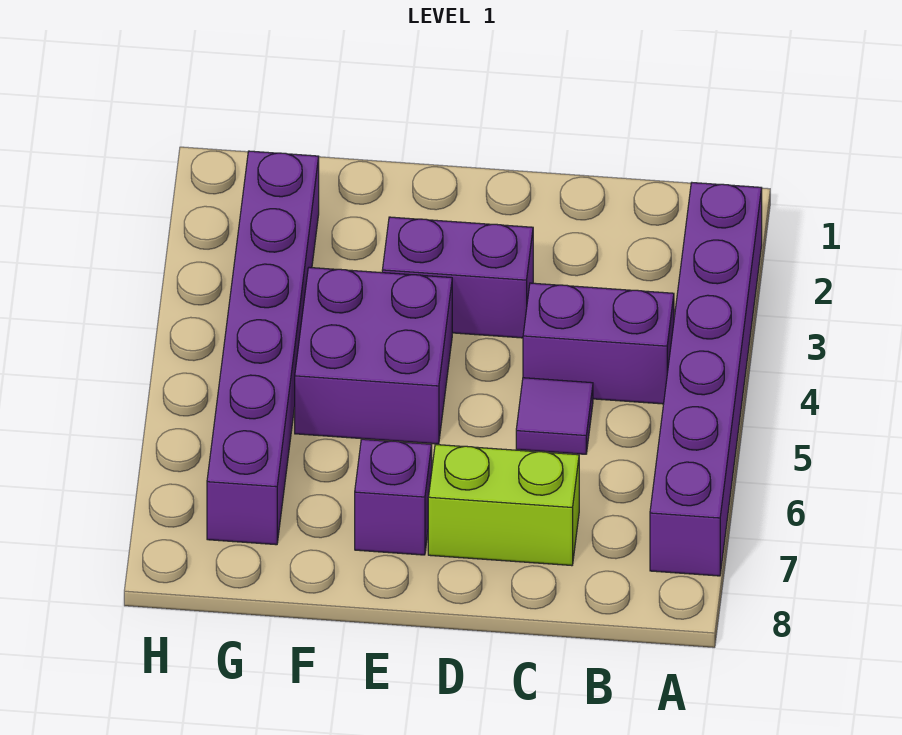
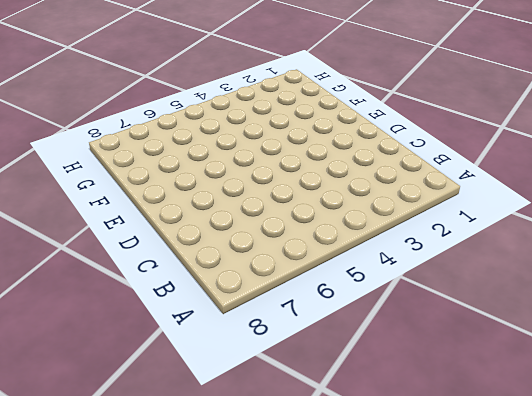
none -> purple 1x6 brick [650,183,762,576]
none -> purple 1x2 brick [523,283,674,404]

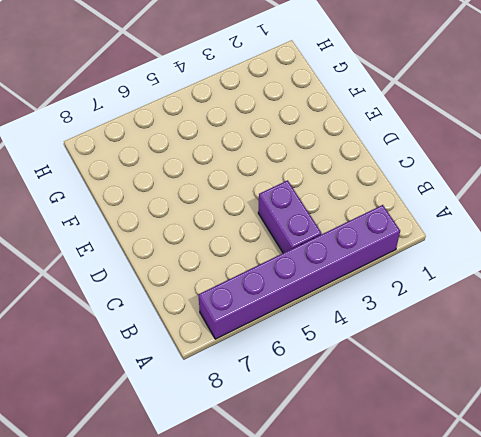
none -> purple 1x1 tile [516,378,593,454]
none -> lime 1x2 brick [428,444,579,566]

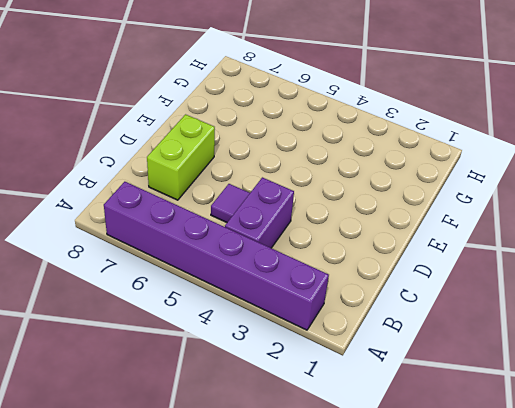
none -> purple 1x2 brick [382,217,533,338]
none -> purple 2x2 brick [295,267,452,444]

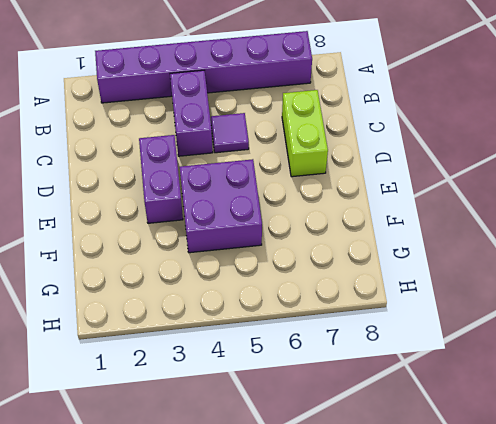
none -> purple 1x1 brick [355,439,432,555]
none -> purple 1x6 brick [207,151,319,545]

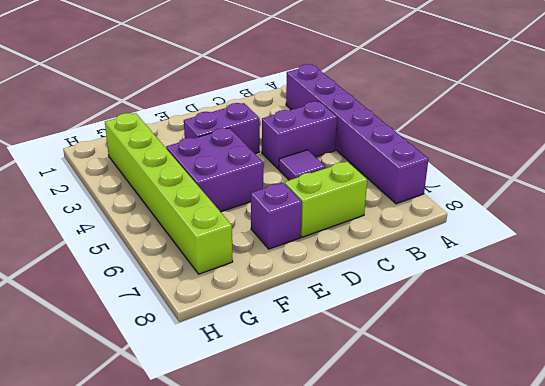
lime 1x6 brick [105,113,233,274] -> purple 1x6 brick [207,151,319,545]

